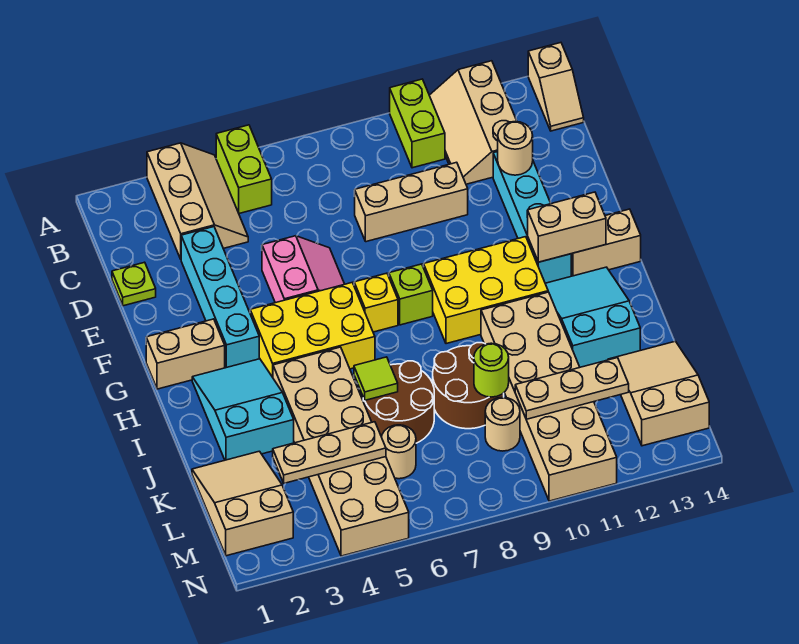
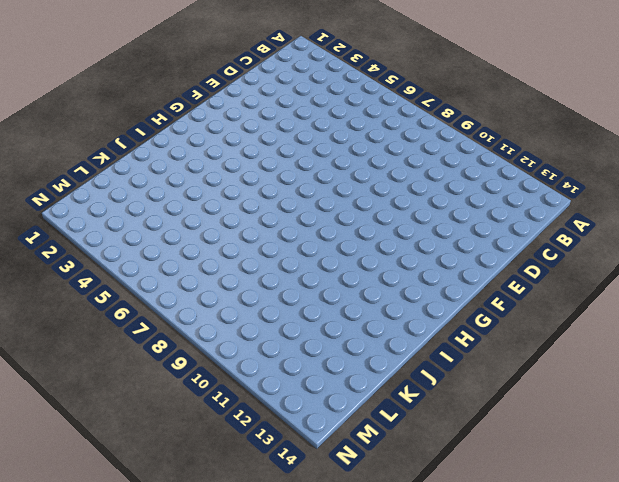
none -> tan 2x3 slope [147,143,248,259]
none -> lime 1x2 brick [216,125,272,213]
none -> lime 1x2 brick [390,79,445,168]
none -> tan 2x3 slope [429,61,517,184]

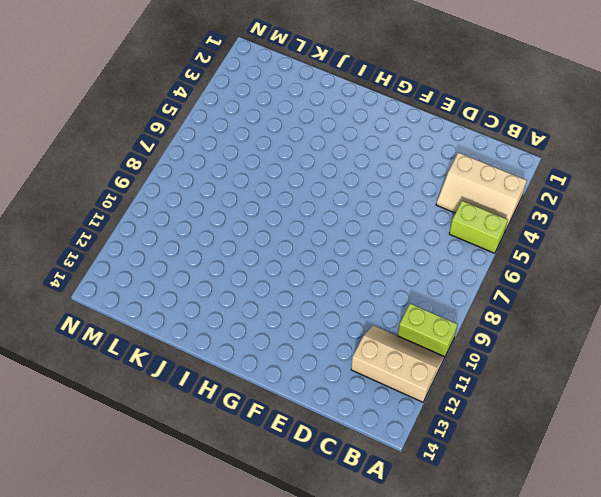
none -> tan 1x2 slope [528,43,584,131]
none -> lime 1x1 plate [112,262,156,306]
none -> cyan 1x4 brick [181,227,259,368]
none -> tan 1x3 brick [354,162,468,242]

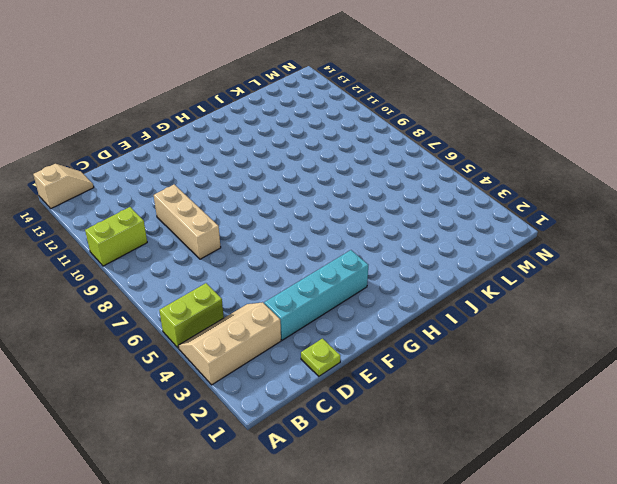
none -> tan 2x3 slope [429,61,517,184]
none -> cyan 1x4 brick [493,152,571,283]
none -> pink 2x2 slope [262,236,344,303]
none -> tan 1x2 brick [146,319,225,389]

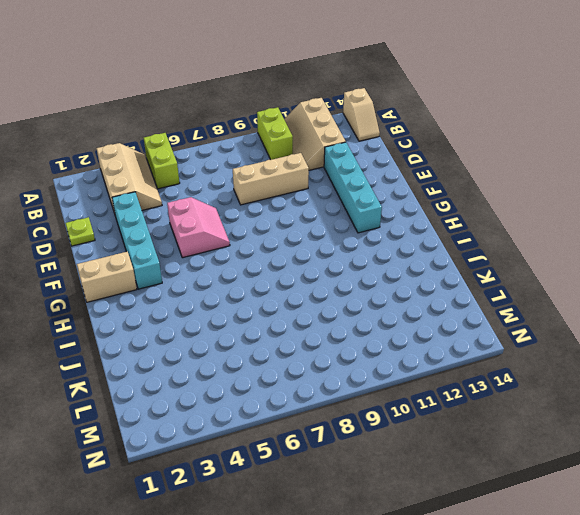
none -> yellow 2x3 brick [250,283,375,377]
none -> yellow 1x1 brick [354,273,398,332]
none -> lime 1x1 brick [389,264,433,325]
none -> yellow 2x3 brick [423,237,548,344]

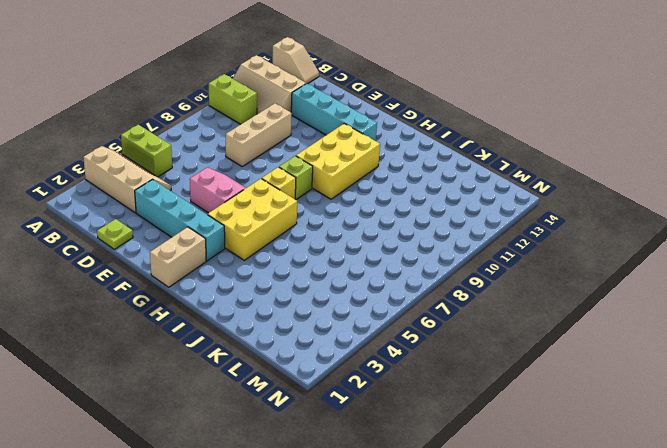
none -> tan 1x2 brick [571,209,641,276]
none -> cyan 2x3 slope [192,359,294,460]
none -> cyan 2x3 slope [545,267,640,367]
none -> tan 2x6 brick [273,347,409,556]

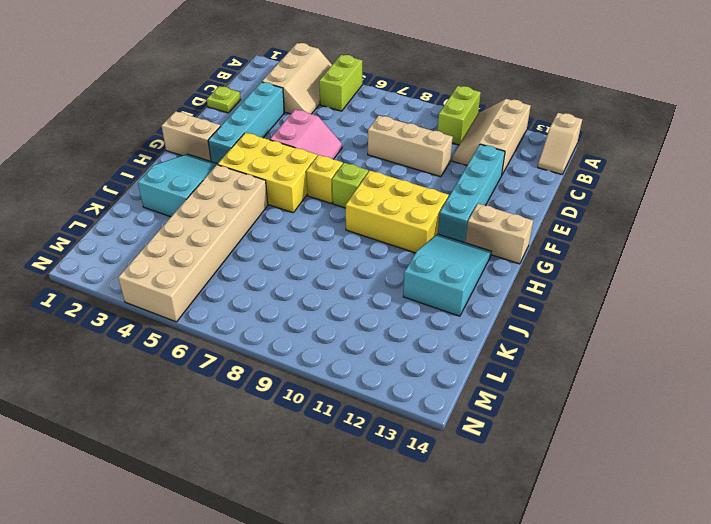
none -> tan 2x6 brick [481,292,617,501]
none -> brown 2x2 round brick [363,361,434,443]
none -> brown 2x2 round brick [433,343,504,429]
none -> tan 2x3 slope [192,451,293,556]

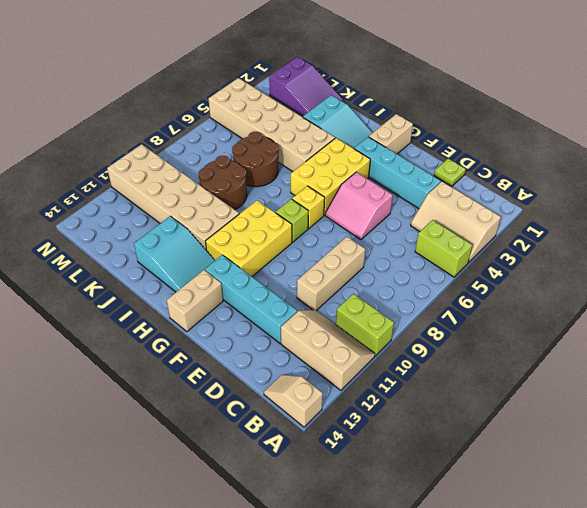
purple 2x3 slope [269,57,343,116] -> tan 2x3 slope [192,451,293,556]
none -> tan 2x3 slope [608,341,709,446]
none -> tan 1x1 round brick [382,425,416,479]
none -> tan 1x1 round brick [485,397,520,451]
none -> tan 1x1 round brick [498,122,533,175]

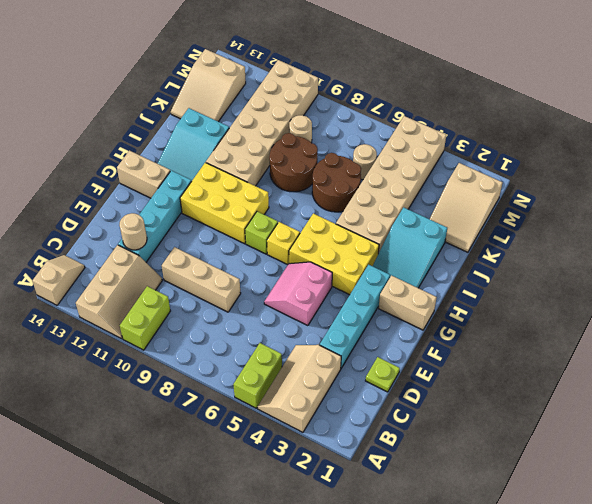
none -> tan 1x2 brick [528,192,606,262]
none -> lime 1x1 tile [354,357,398,400]
none -> lime 1x1 round brick [474,343,509,397]
none -> tan 1x3 plate [273,422,386,483]

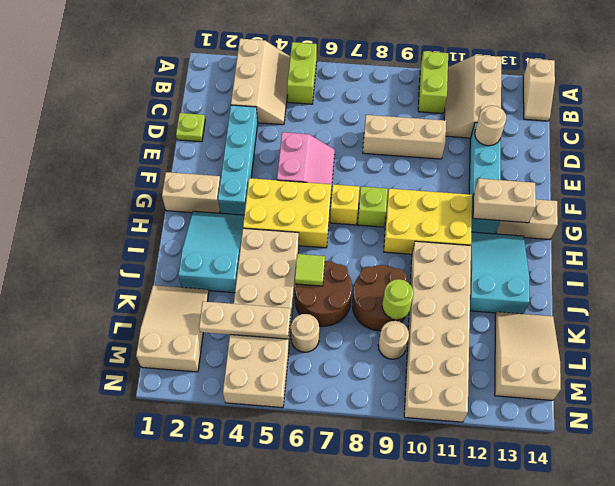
none -> tan 1x3 plate [515,358,629,419]

